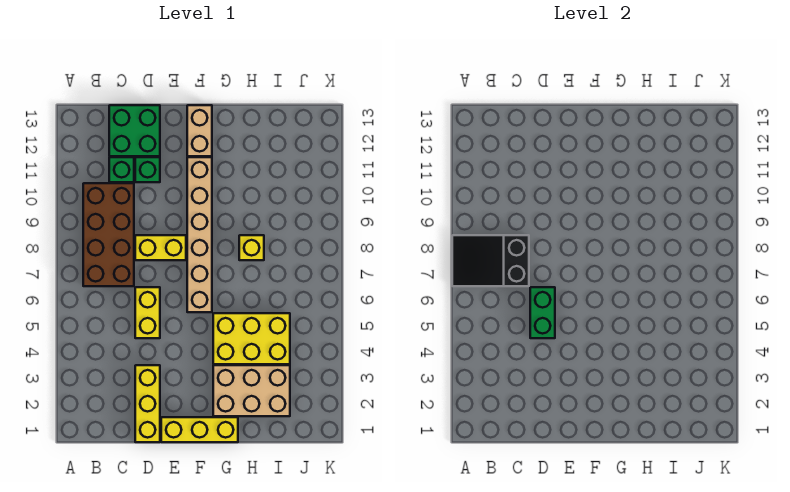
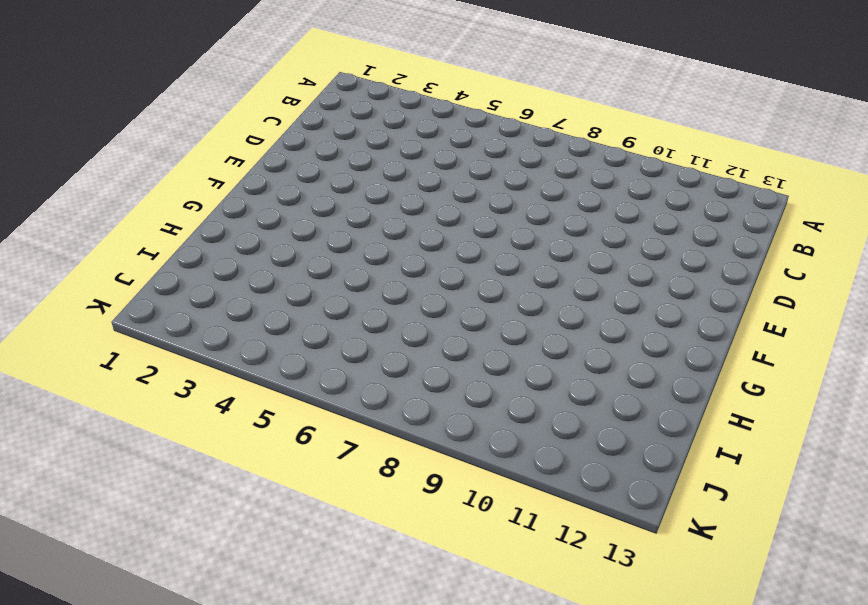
none -> brown 2x4 brick [83,183,134,286]
none -> green 1x1 brick [109,157,134,182]
none -> green 2x2 brick [109,105,160,156]

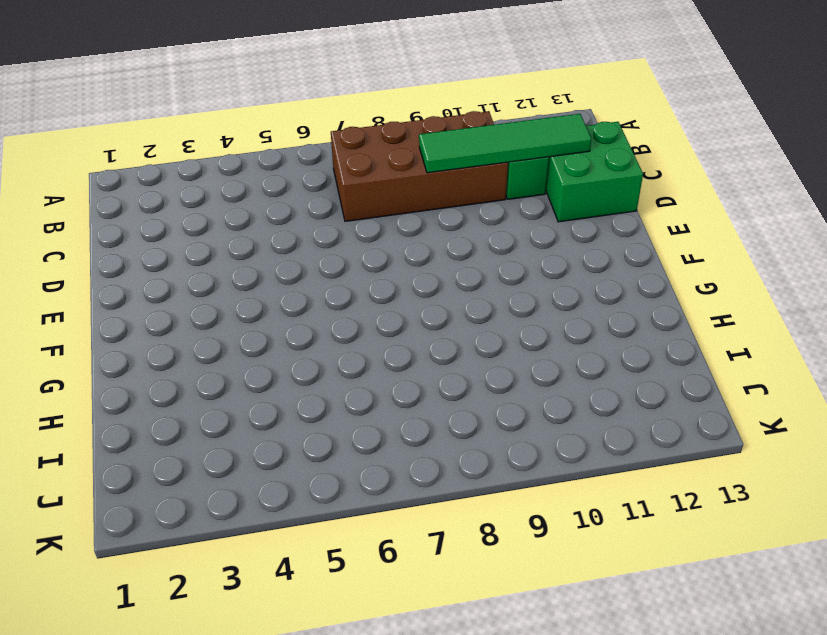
green 1x4 tile [419,114,591,173] -> none
none -> yellow 1x3 brick [135,365,160,442]
none -> yellow 1x2 brick [135,287,160,338]
none -> yellow 1x2 brick [135,235,186,260]

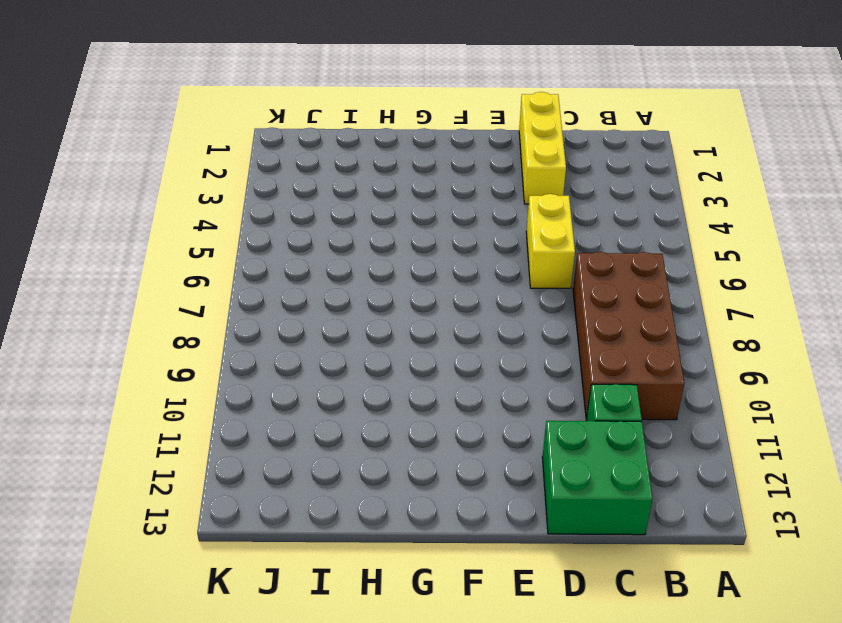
none -> yellow 1x2 brick [135,235,186,260]
none -> green 1x1 brick [135,157,160,182]
none -> yellow 1x3 brick [161,417,238,442]

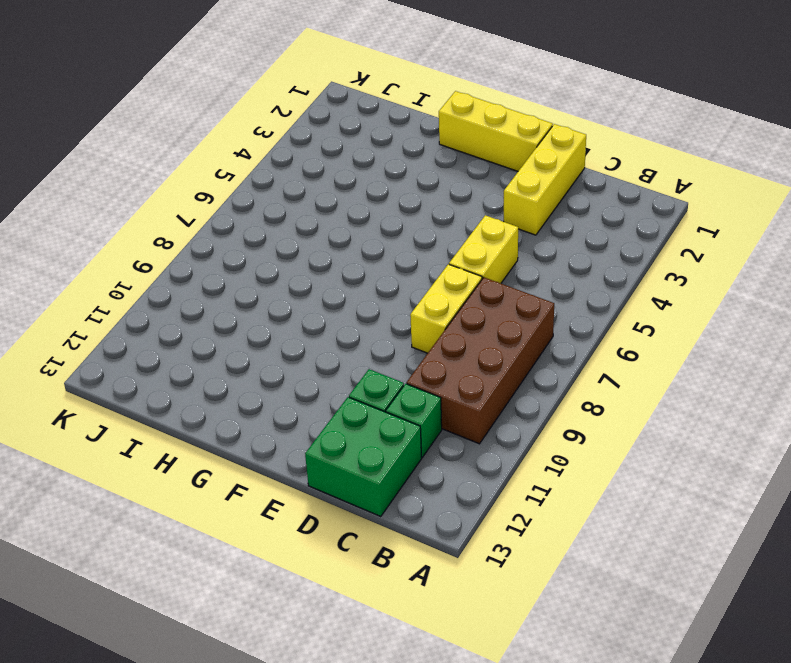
yellow 1x2 brick [410,264,482,353] -> yellow 1x2 brick turned to [135,235,186,260]
none -> tan 1x6 brick [187,157,212,312]
none -> tan 1x2 brick [187,105,212,156]
none -> tan 2x3 brick [213,365,290,416]

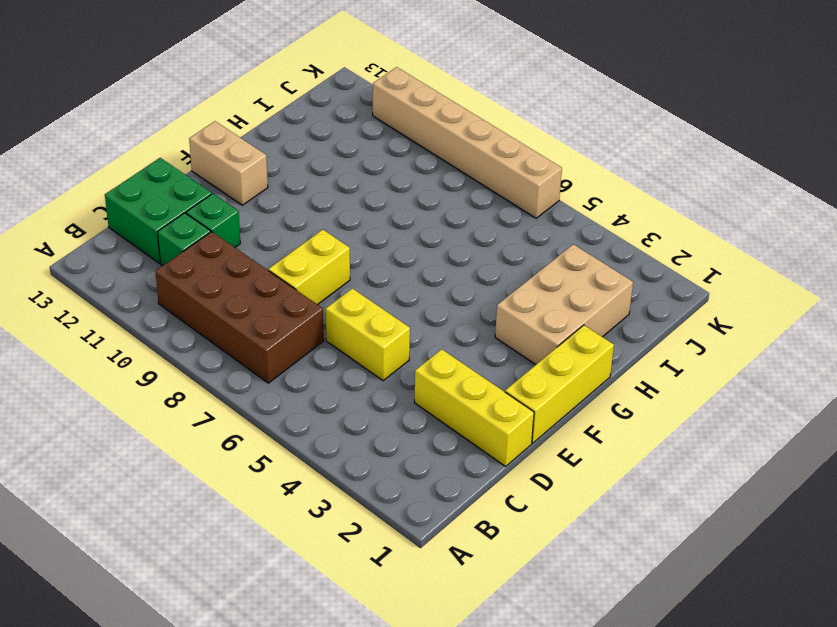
tan 1x6 brick [373,67,562,218] -> tan 1x6 brick moved to [187,157,212,312]
none -> yellow 2x3 brick [213,313,290,364]
none -> yellow 1x1 brick [239,235,264,260]
none -> black 2x3 slope [452,235,529,286]

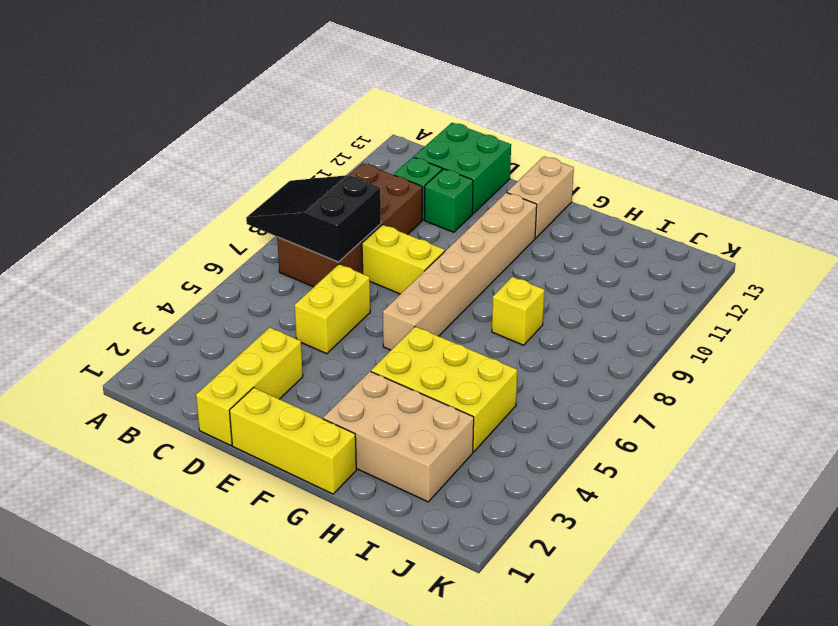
none -> green 1x2 brick [530,287,555,338]

